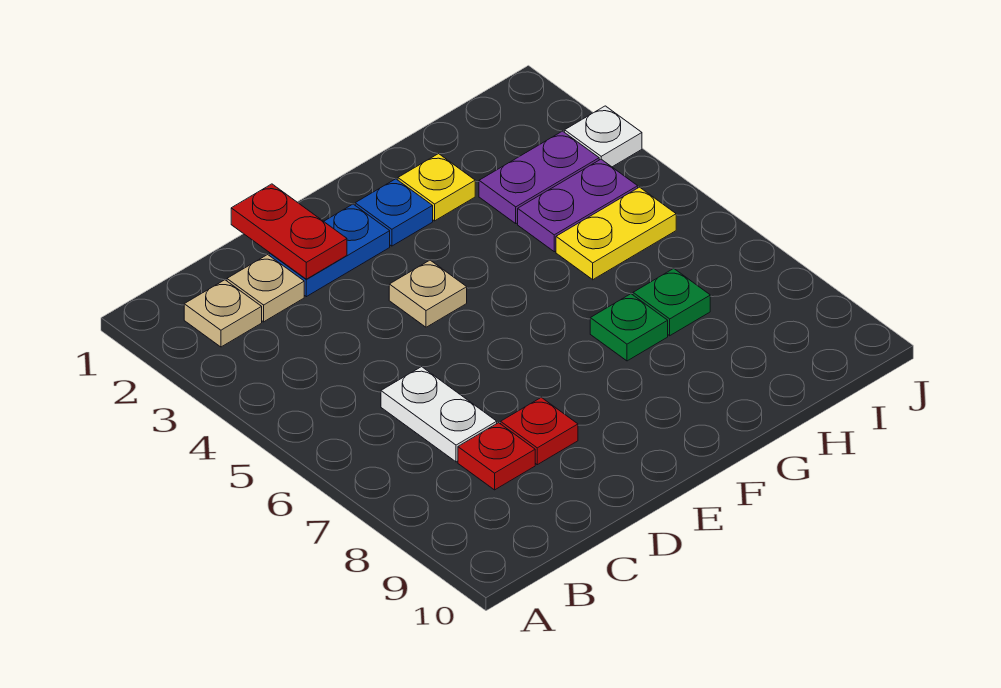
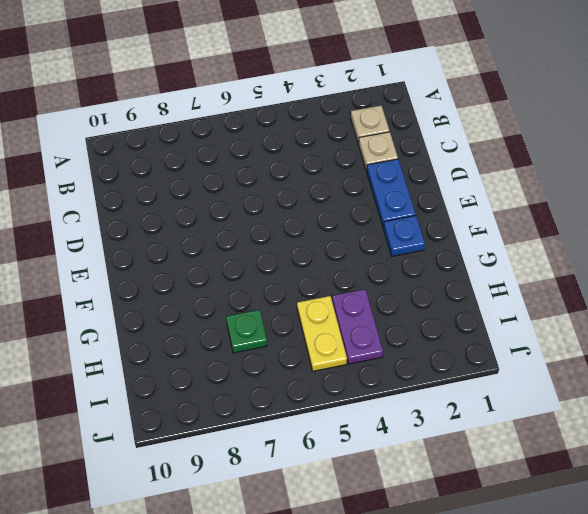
none -> white 1x2 plate [381,367,497,462]
none -> red 1x1 plate [458,423,535,490]
none -> red 1x1 plate [501,397,578,465]

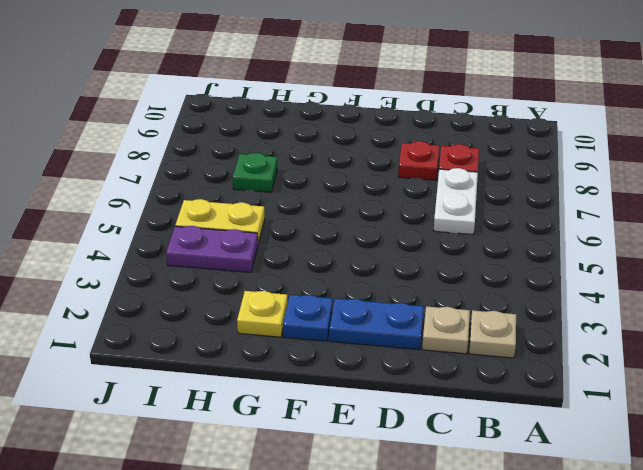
none -> tan 1x1 plate [389,260,467,327]
none -> green 1x1 plate [590,294,668,361]
none -> purple 1x2 plate [479,131,599,223]

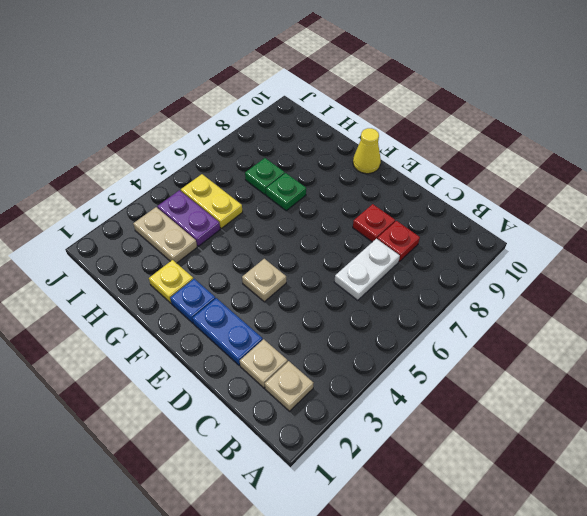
yellow 1x1 cone [353,128,381,174] -> none
tan 1x2 plate [133,207,197,263] -> purple 1x2 plate [479,131,599,223]
none -> white 1x1 plate [565,106,642,167]
none -> red 1x2 plate [231,184,347,279]

